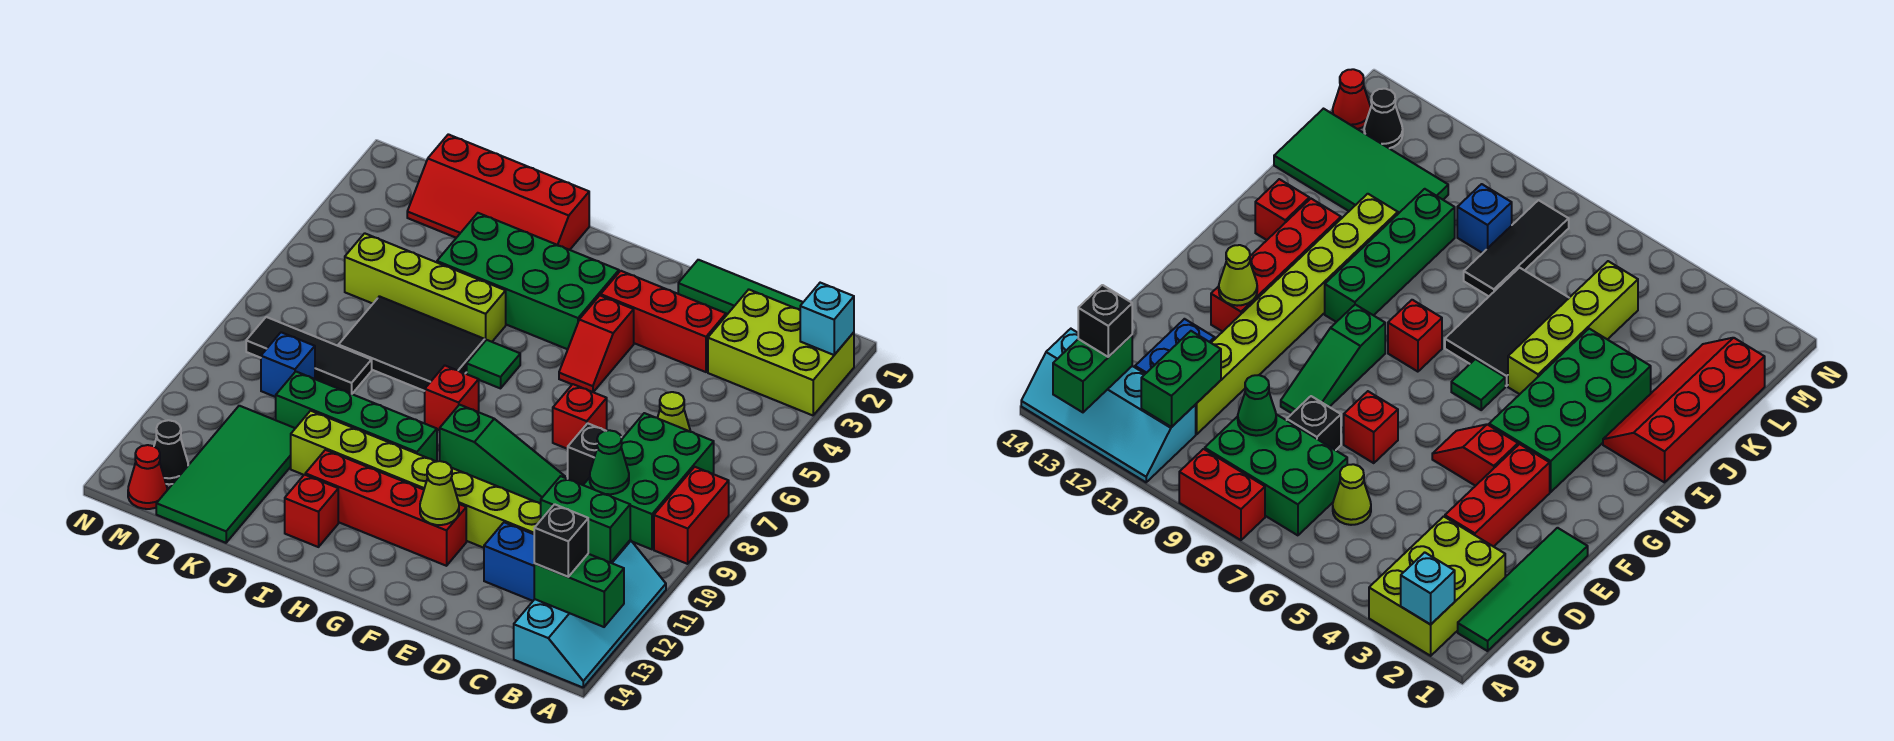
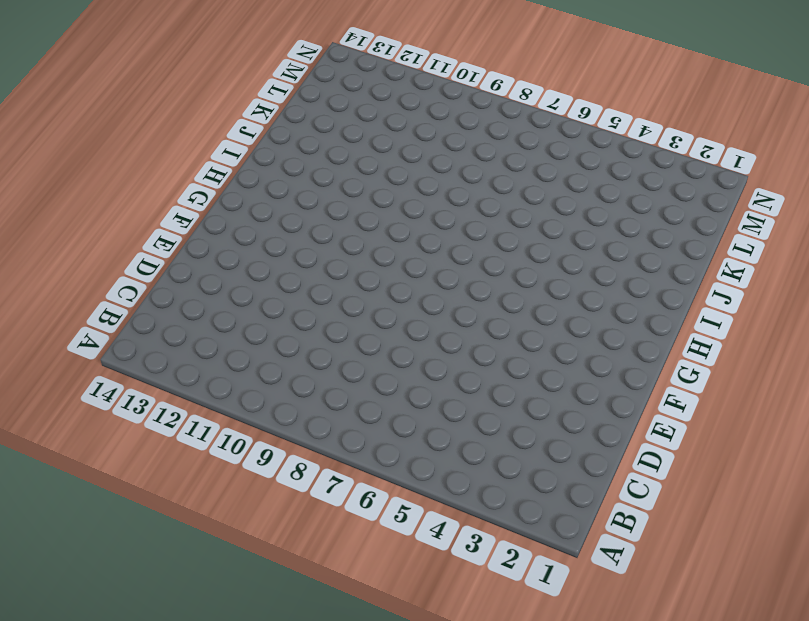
none -> lime 2x3 brick [708,290,854,415]
none -> red 1x2 brick [654,467,729,564]
none -> cyan 2x4 slope [514,540,666,687]
none -> green 1x4 tile [678,260,803,314]

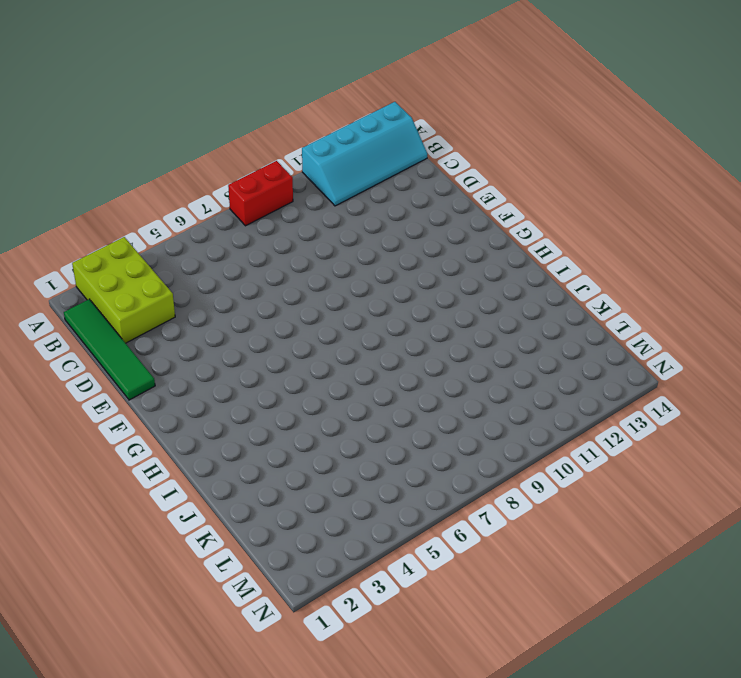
cyan 2x4 slope [302,102,427,206] -> cyan 2x4 slope turned to [514,540,666,687]
none -> green 2x3 brick [584,413,714,549]
none -> lime 1x1 cone [658,392,691,432]
none -> lime 1x8 brick [291,411,541,548]
none -> blue 1x2 brick [484,522,535,601]

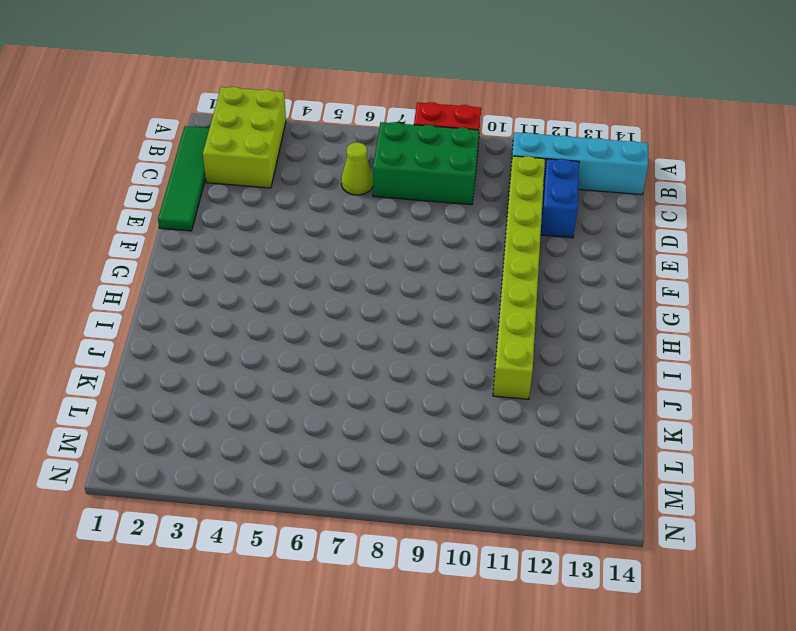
none -> red 1x3 brick [601,271,726,372]
none -> black 1x1 brick [568,423,605,485]
none -> red 1x1 brick [553,384,607,449]
none -> green 1x3 slope [440,405,565,504]

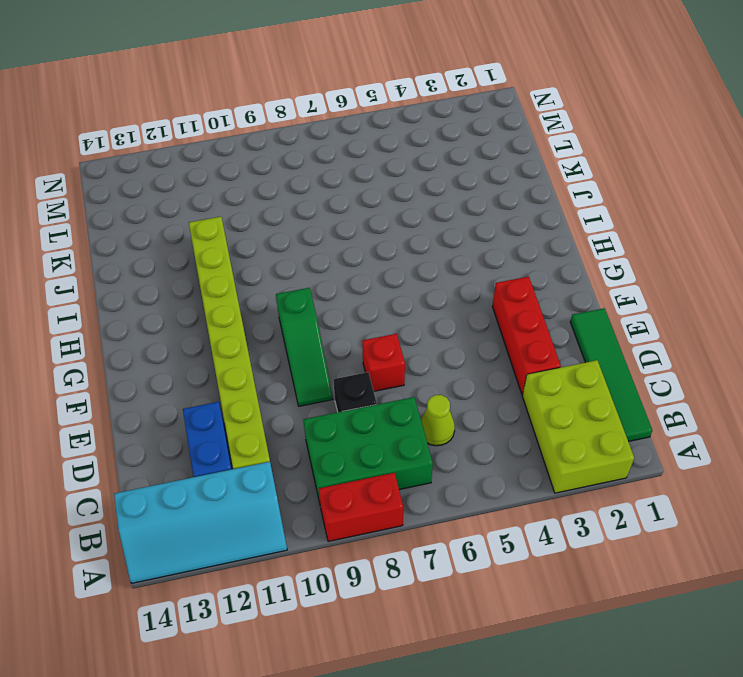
none -> red 1x2 slope [559,296,634,392]
none -> red 1x4 brick [305,450,466,566]
none -> green 2x4 brick [437,213,619,349]
none -> green 1x1 tile [467,340,520,388]

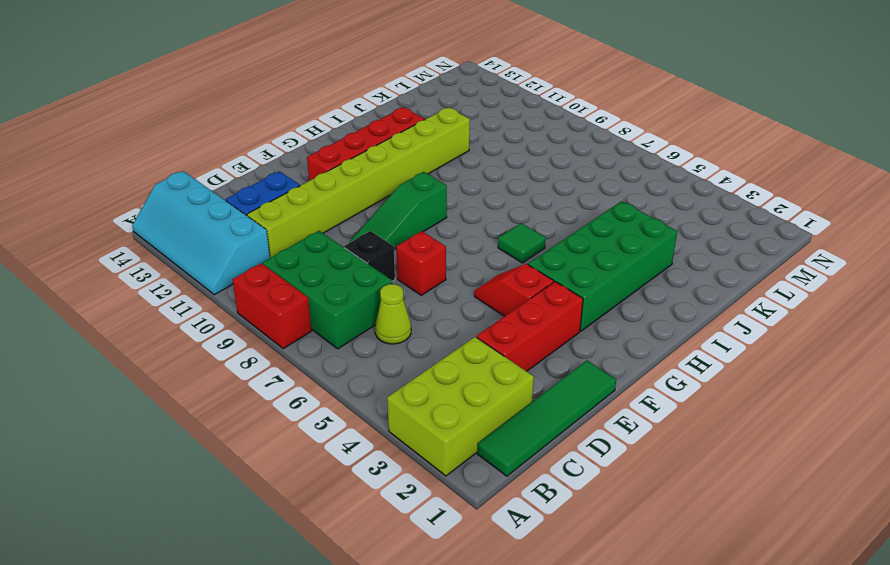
none -> red 1x1 brick [425,366,479,430]
none -> green 1x4 brick [276,372,437,462]
none -> red 2x4 slope [407,134,589,250]
none -> lime 1x4 brick [345,233,506,342]

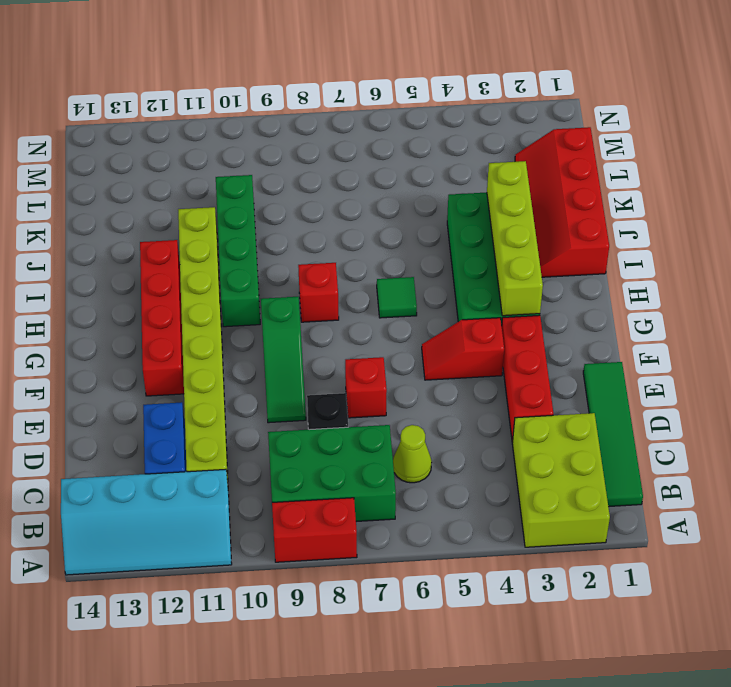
lime 1x4 brick [487,161,543,316] -> lime 1x4 brick moved to [345,233,506,342]
none -> black 2x3 tile [339,296,485,391]
none -> red 1x1 brick [285,475,338,547]
none -> black 1x3 tile [246,317,372,394]
none -> green 2x4 tile [156,406,295,543]

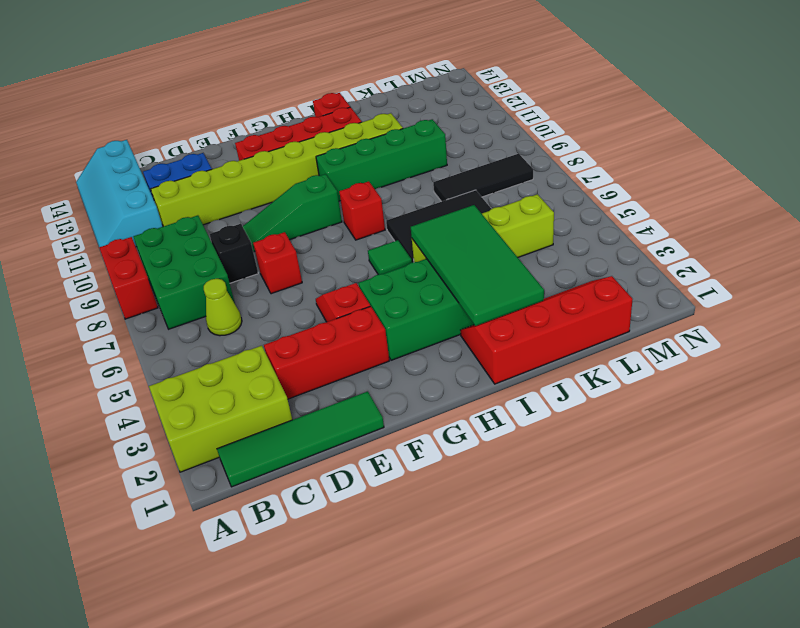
green 2x4 tile [411,205,544,326] -> green 2x4 tile moved to [156,406,295,543]
none -> blue 1x1 brick [261,332,315,397]
none -> black 1x1 cone [154,420,188,484]
none -> red 1x1 cone [128,445,167,509]
none -> cyan 1x1 brick [800,283,854,355]

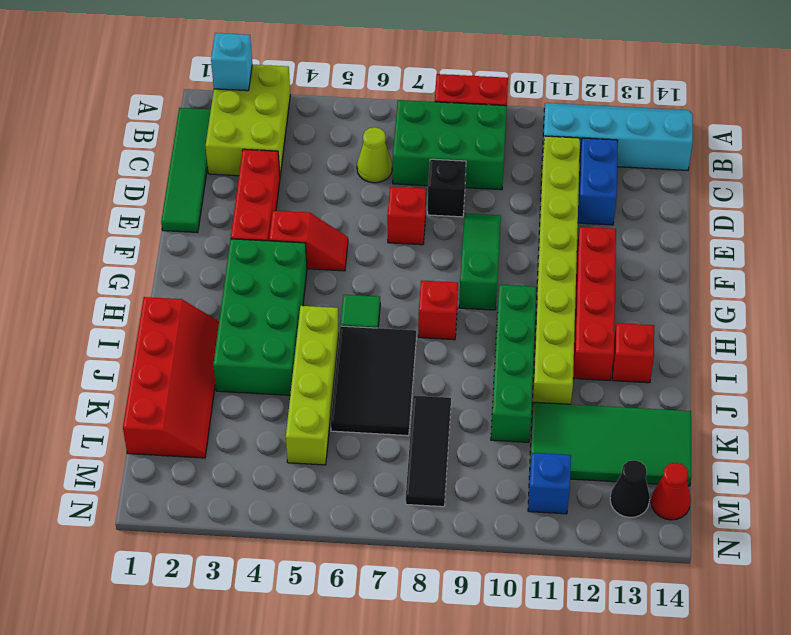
blue 1x1 brick [528,453,571,514] -> blue 1x1 brick moved to [261,332,315,397]
none -> green 1x2 brick [534,554,624,627]
none -> green 1x2 brick [541,476,630,563]
none -> green 1x1 cone [590,430,629,494]
none -> lime 1x1 cone [420,461,459,525]

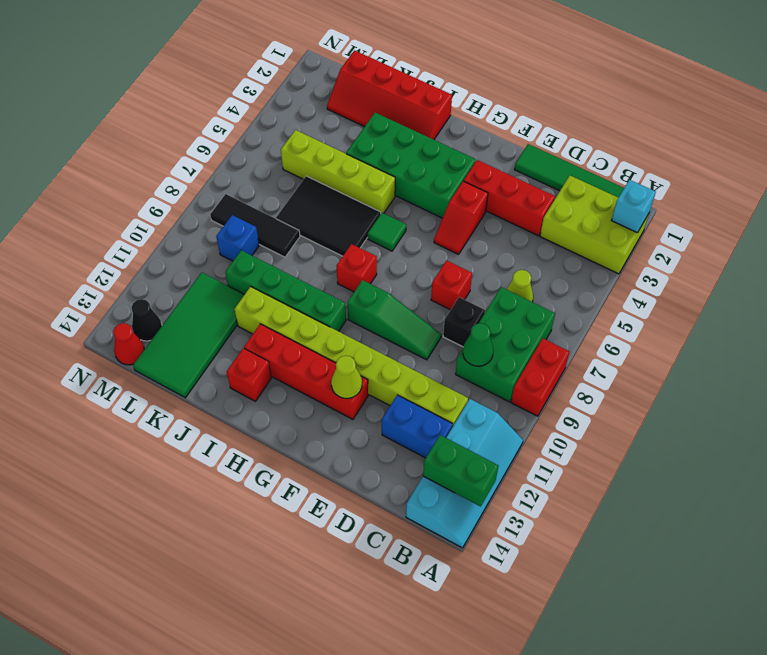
none -> green 1x2 brick [541,476,630,563]
none -> black 1x1 brick [534,504,588,577]

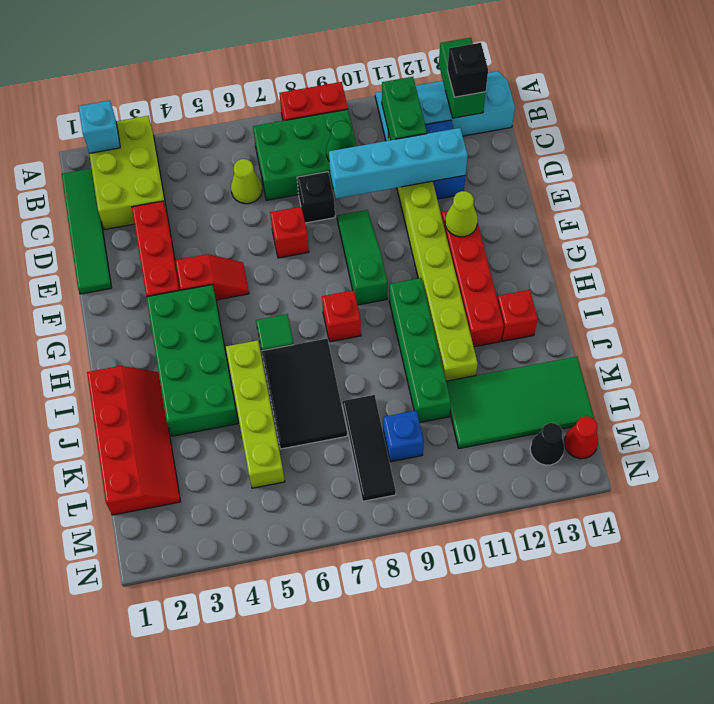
cyan 1x4 brick [329,128,468,199] -> none

